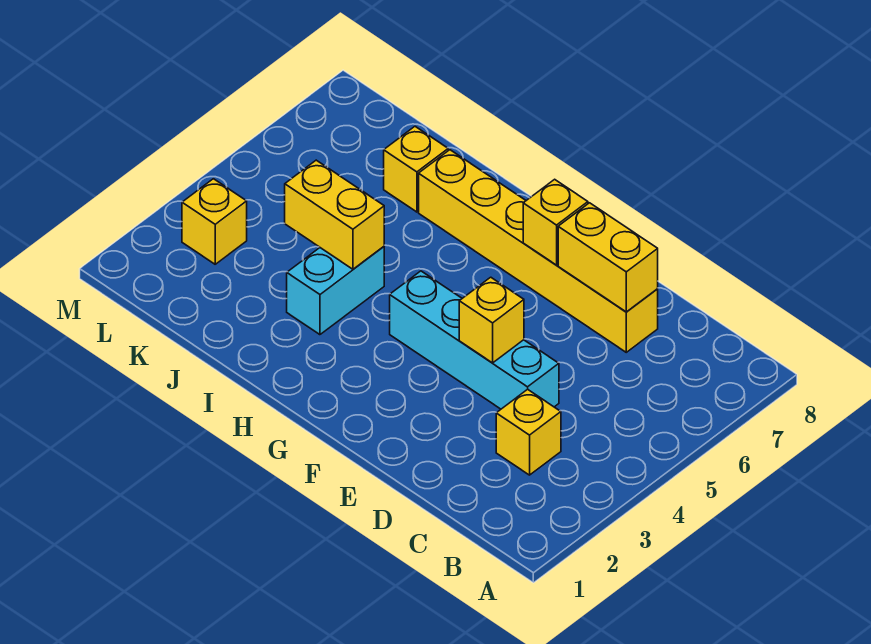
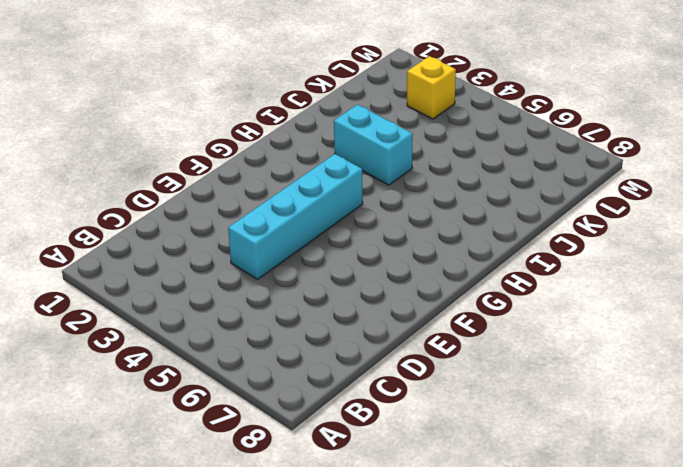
none -> yellow 1x1 brick [496,389,561,475]
none -> yellow 1x6 brick [419,150,658,352]

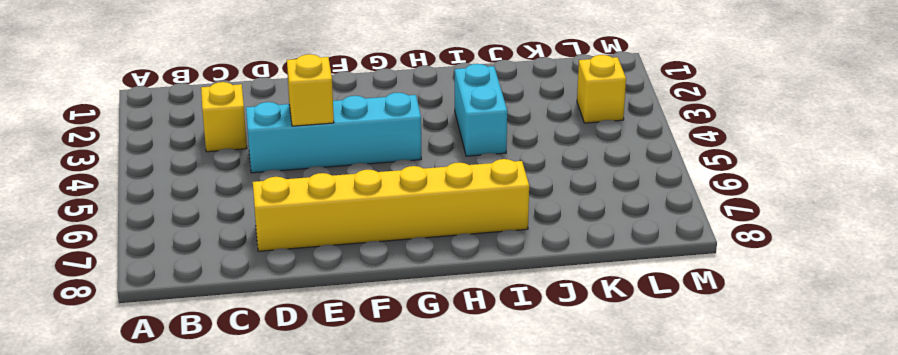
none -> yellow 1x1 brick [384,127,448,212]
none -> yellow 1x2 brick [558,203,658,312]

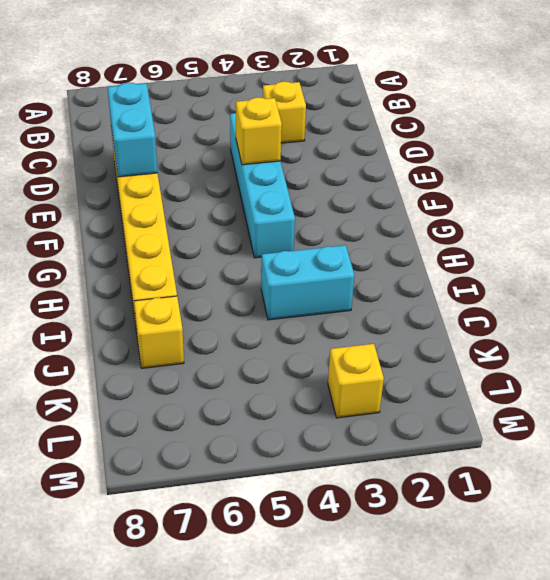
cyan 1x2 brick [108,83,158,177] -> yellow 1x2 brick [558,203,658,312]
none -> yellow 1x1 brick [523,179,588,265]
none -> yellow 1x2 brick [285,160,384,269]

